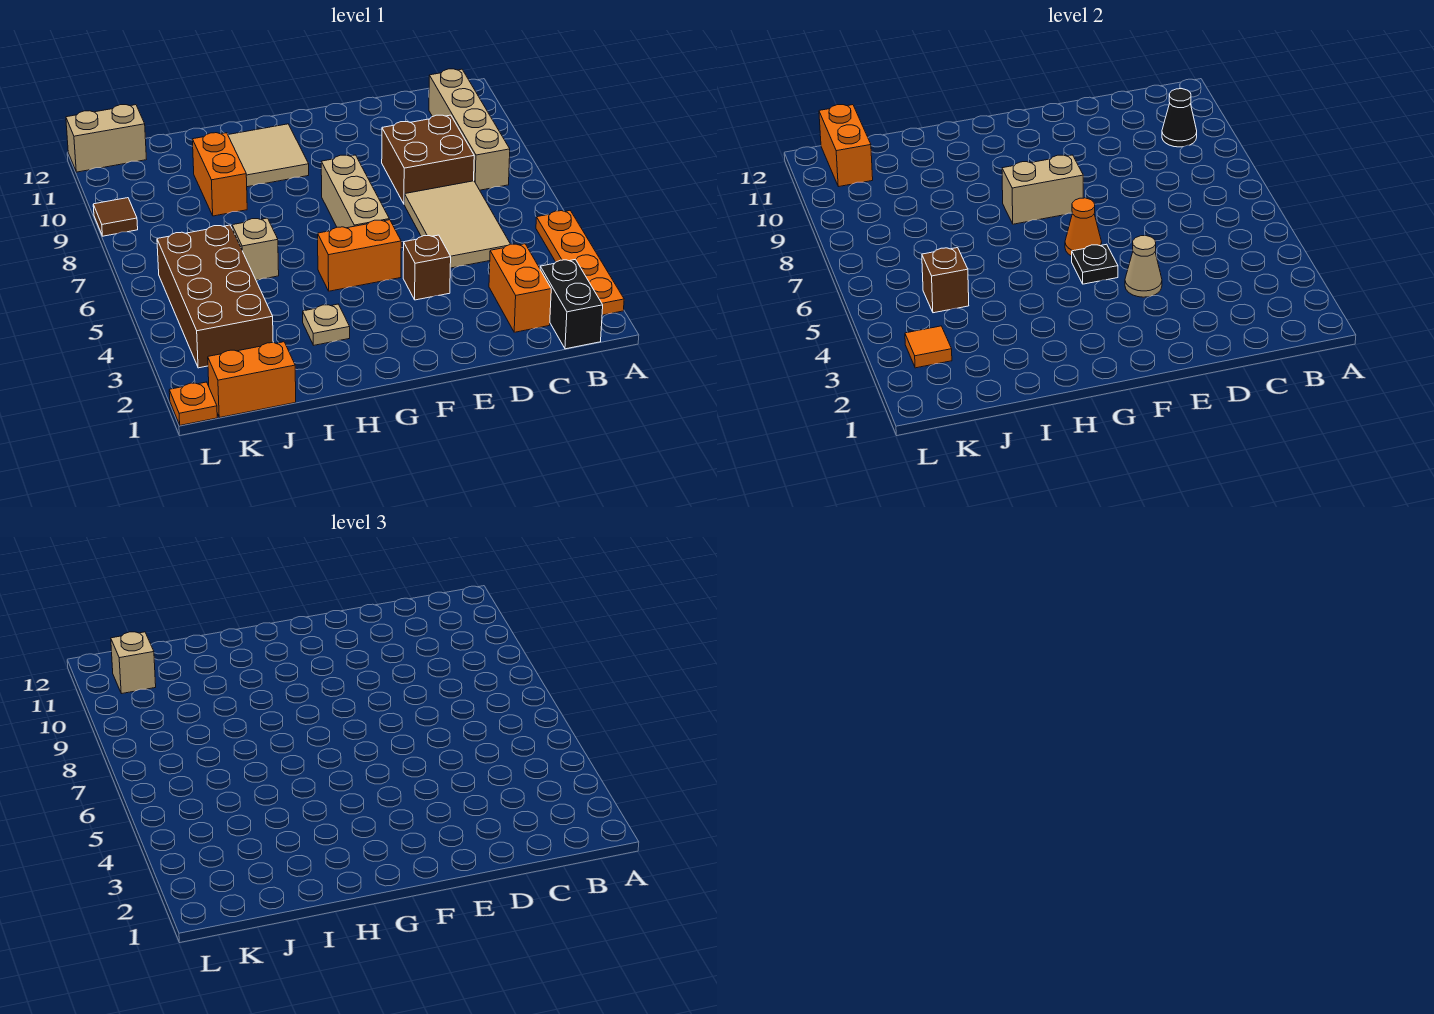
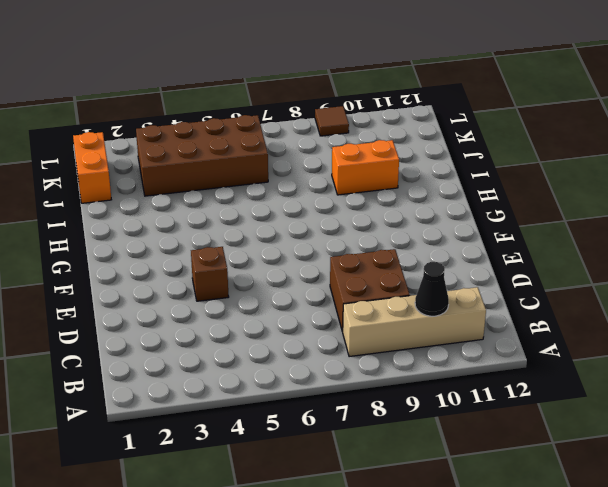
none -> orange 1x4 plate [536,211,624,315]
none -> black 1x2 brick [540,259,603,349]
none -> orange 1x2 brick [489,244,551,332]

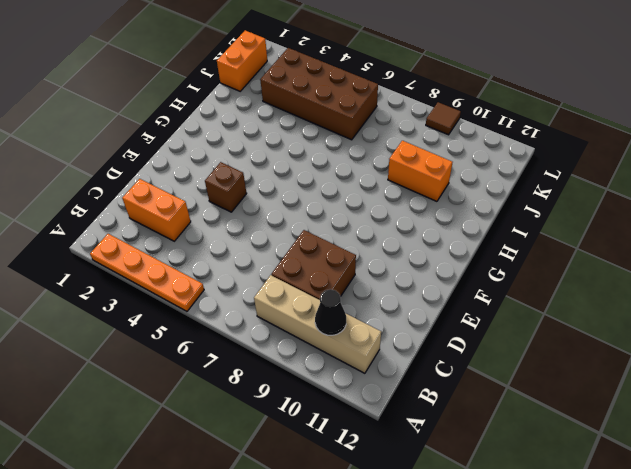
none -> black 1x2 brick [540,259,603,349]
none -> tan 2x3 tile [404,181,510,268]
none -> orange 1x2 brick [318,220,401,291]

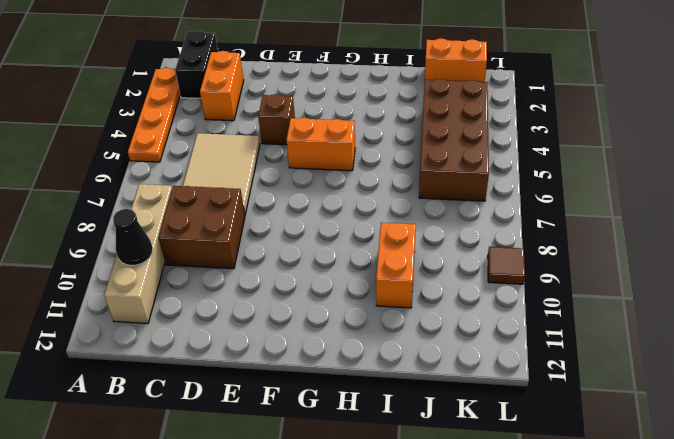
none -> tan 1x3 brick [321,155,389,228]
none -> tan 2x2 tile [228,124,309,187]
none -> tan 1x1 plate [303,304,350,345]

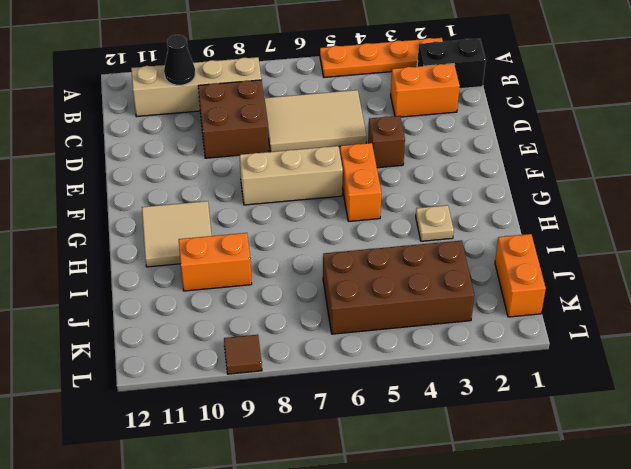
none -> tan 1x1 brick [232,218,279,280]
none -> tan 1x2 brick [66,105,146,172]
none -> orange 1x1 plate [169,382,217,425]

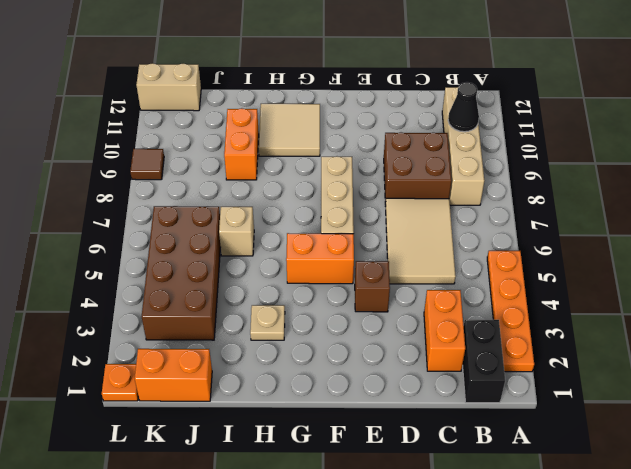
none -> tan 1x1 cone [1125,236,1162,297]
none -> black 1x1 plate [1072,244,1118,284]
none -> orange 1x1 cone [1065,198,1102,256]

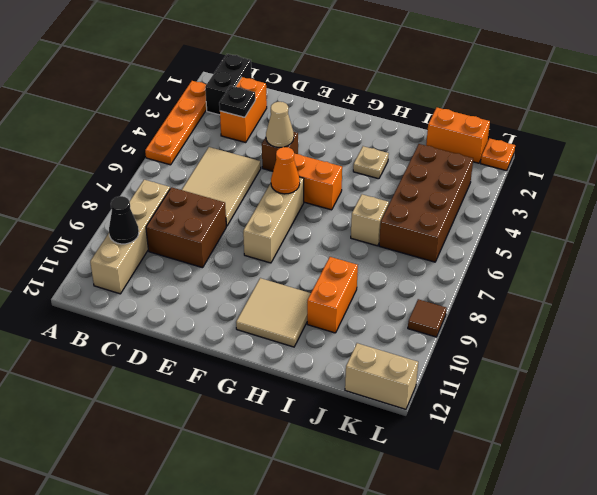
black 1x1 plate [219,86,255,117] -> black 1x1 plate moved to [1072,244,1118,284]
none -> tan 1x2 brick [1002,155,1083,224]
none -> brown 1x1 brick [922,248,969,313]
none -> orange 1x1 tile [905,326,952,368]

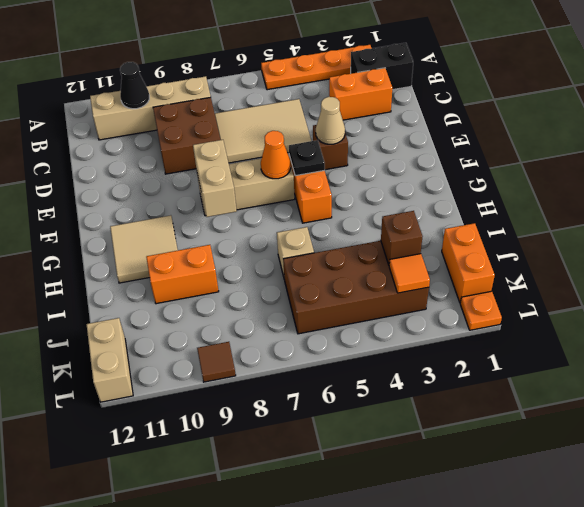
brown 1x1 brick [381,211,422,265] -> brown 1x1 brick moved to [922,248,969,313]
none -> tan 1x1 plate [303,304,350,345]
none -> orange 1x2 brick [819,105,873,187]
none -> tan 1x1 brick [111,632,156,694]

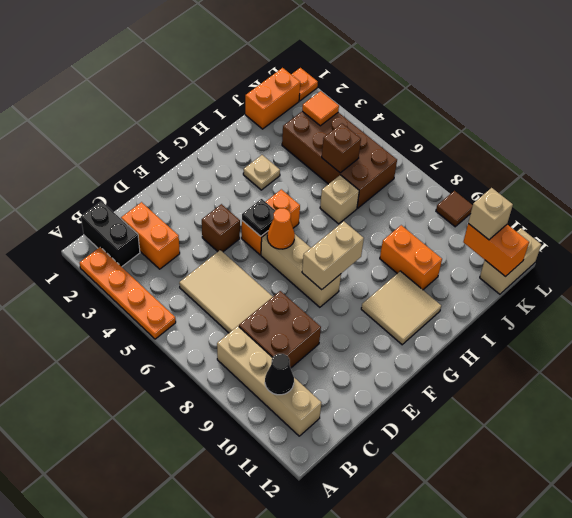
none -> tan 1x1 cone [1125,236,1162,297]

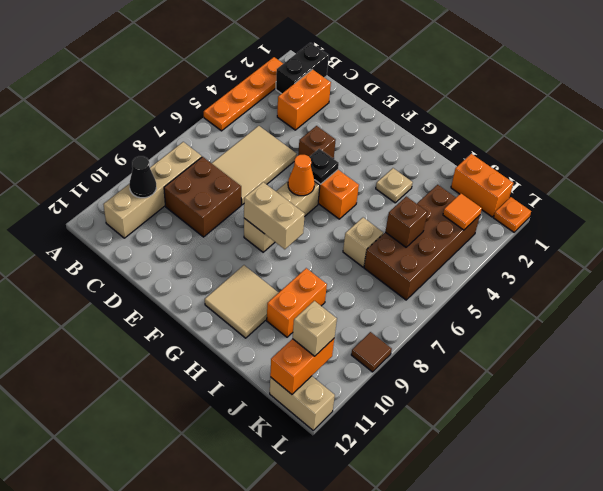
none -> tan 1x1 cone [1125,236,1162,297]

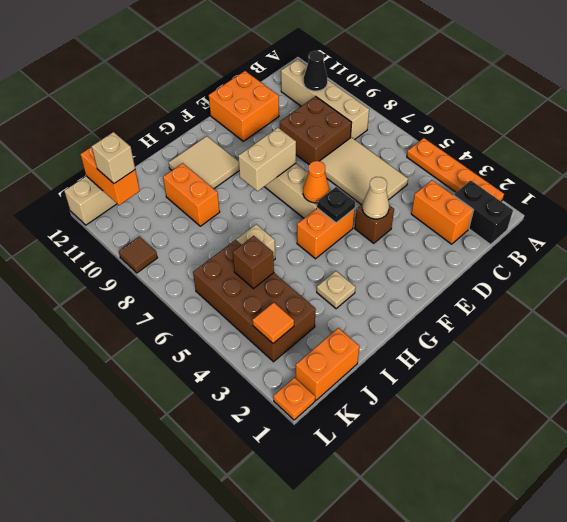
orange 2x2 brick [209,71,279,141] -> none

